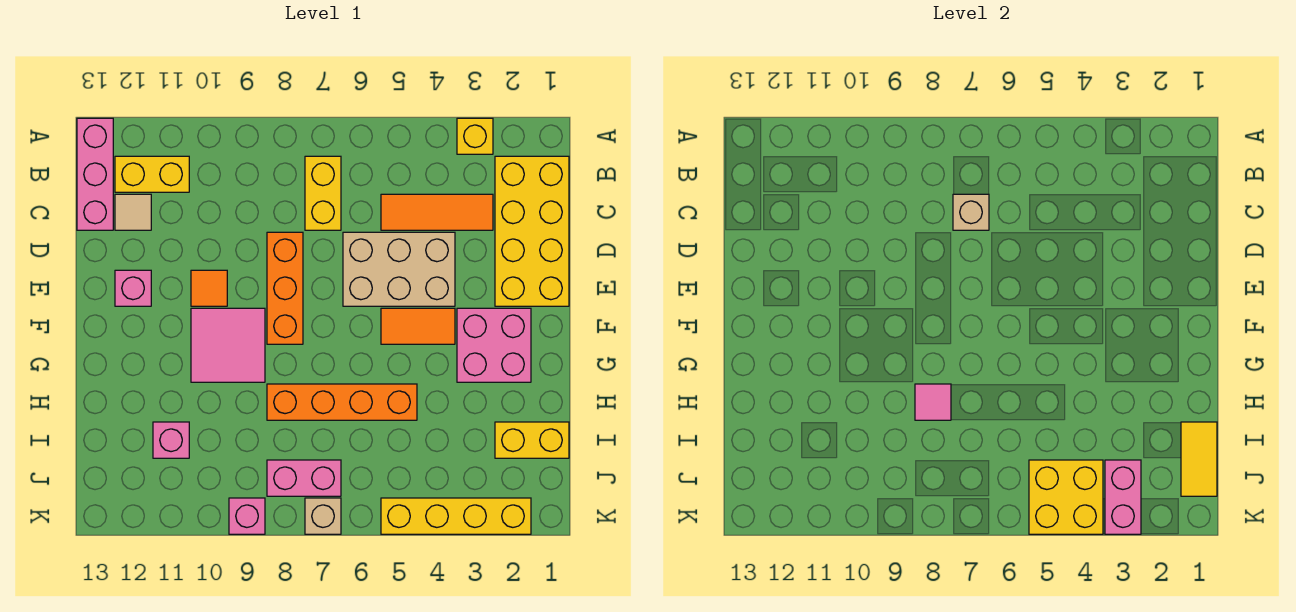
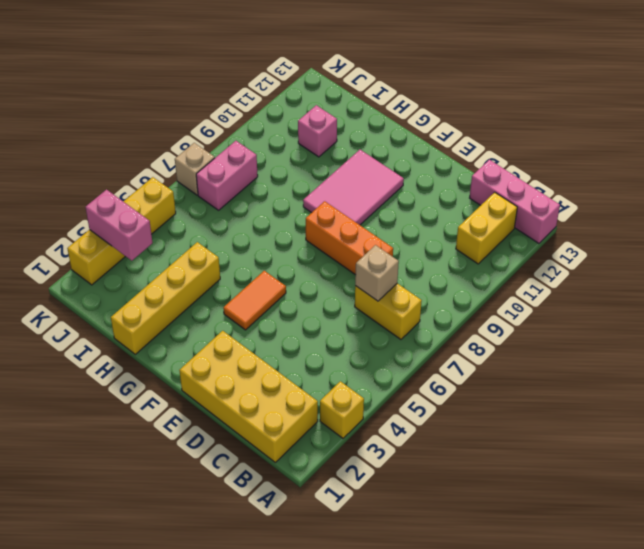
pink 2x3 tile [303,150,404,225] -> pink 2x2 tile [191,308,265,382]
yellow 1x4 brick [111,242,220,354] -> none
none -> orange 1x3 tile [381,194,493,230]
none -> tan 1x1 tile [115,194,151,230]
none -> tan 2x3 brick [343,232,455,306]

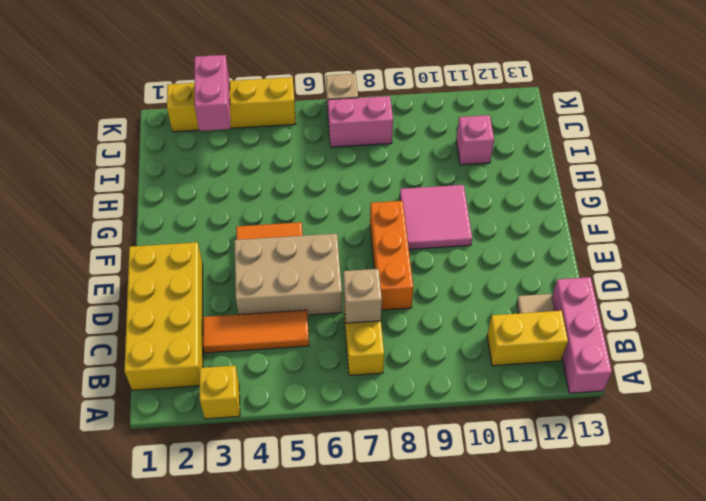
none -> orange 1x1 tile [191,270,227,306]
none -> pink 1x1 brick [115,270,151,306]
none -> pink 2x2 brick [457,308,531,382]

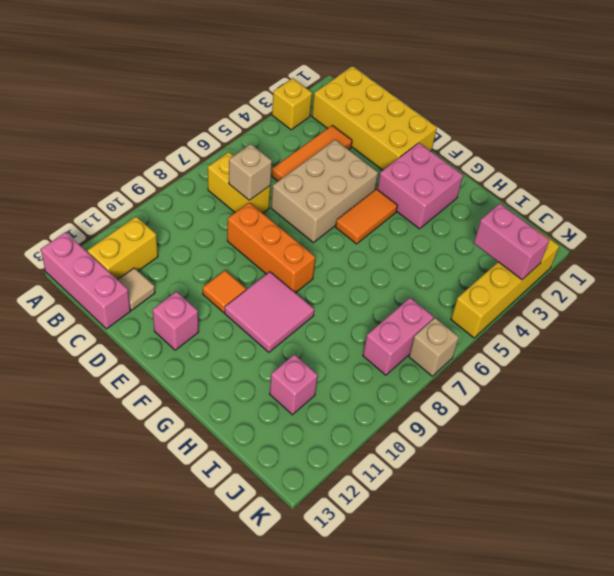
none -> orange 1x4 brick [267,384,417,420]
none -> yellow 1x2 brick [495,422,569,458]
none -> pink 1x1 brick [229,498,265,534]

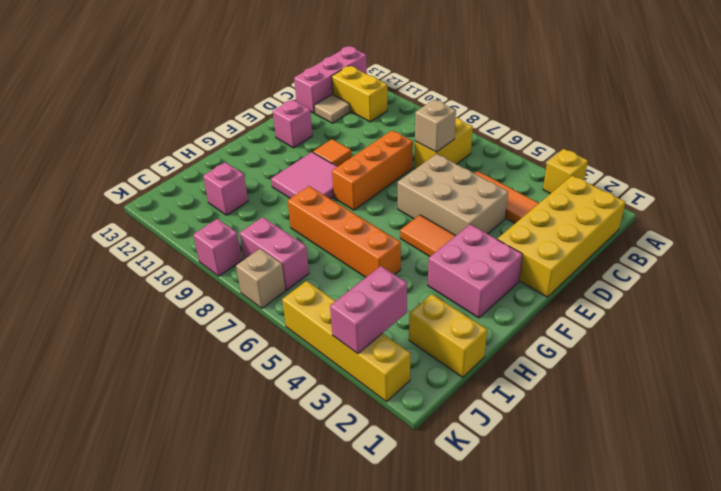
none -> pink 1x1 tile [915,384,951,420]
none -> yellow 1x2 tile [1181,422,1217,496]
none -> yellow 2x2 brick [1029,460,1103,534]

